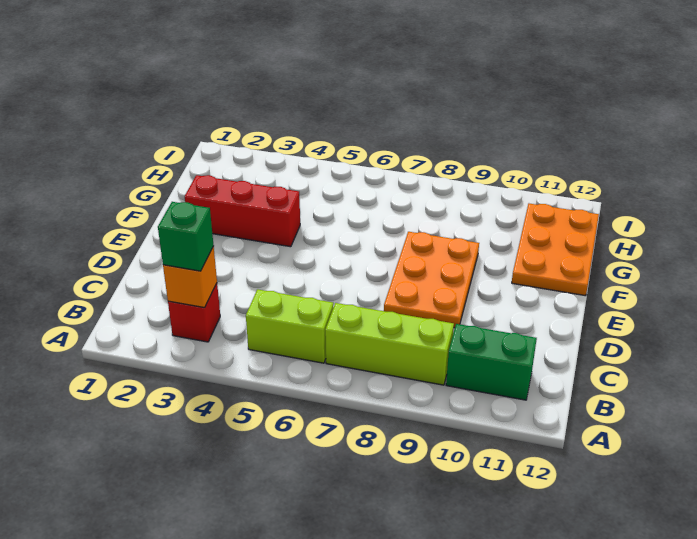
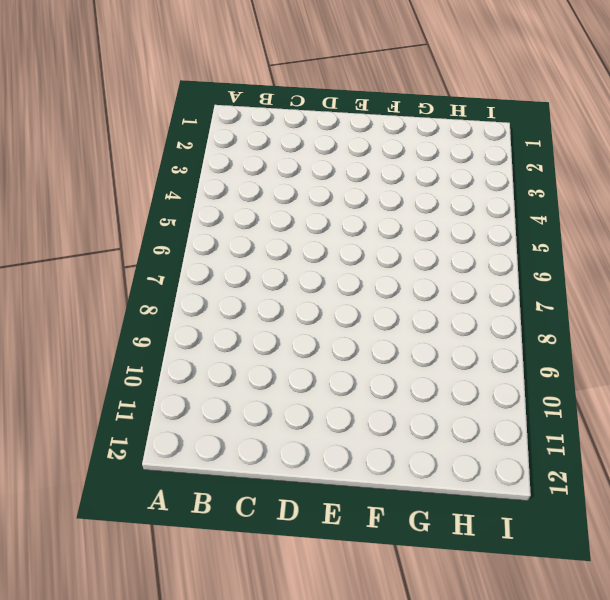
none -> red 1x1 brick [168,283,220,342]
none -> lime 1x2 brick [246,289,334,363]

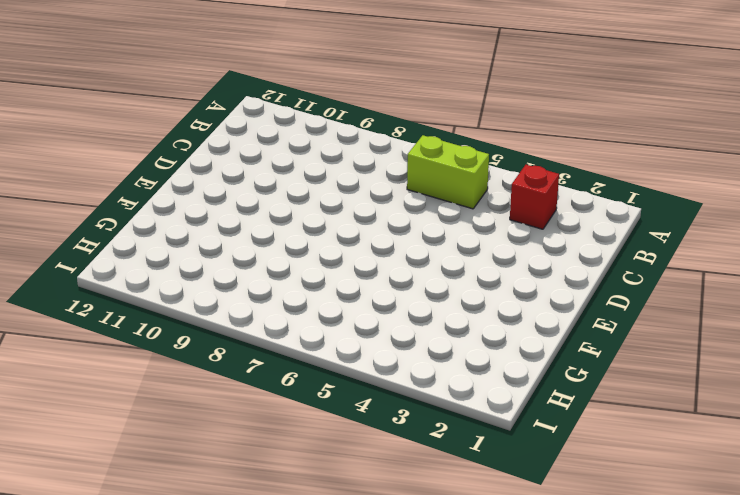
none -> lime 1x3 brick [325,303,454,385]
none -> green 1x2 brick [446,324,537,400]

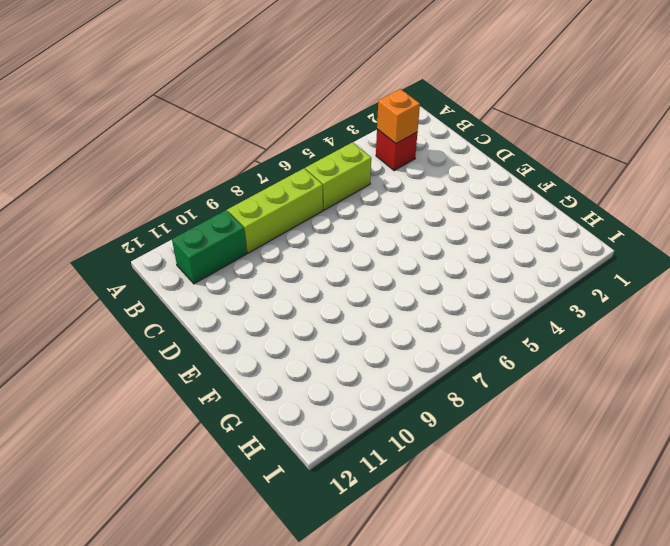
none -> orange 2x3 plate [384,232,479,328]
none -> red 1x3 brick [185,175,300,247]

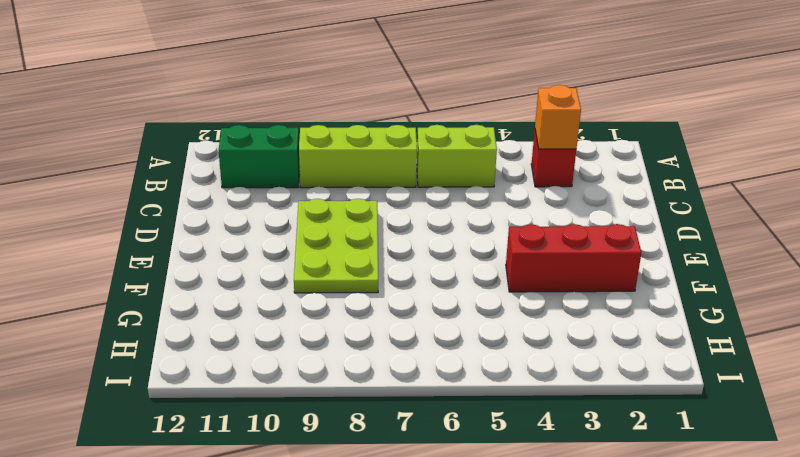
lime 2x3 plate [294,199,378,293] -> orange 2x3 plate [384,232,479,328]
none -> orange 2x3 plate [512,204,599,296]
none -> green 1x1 brick [158,202,214,271]

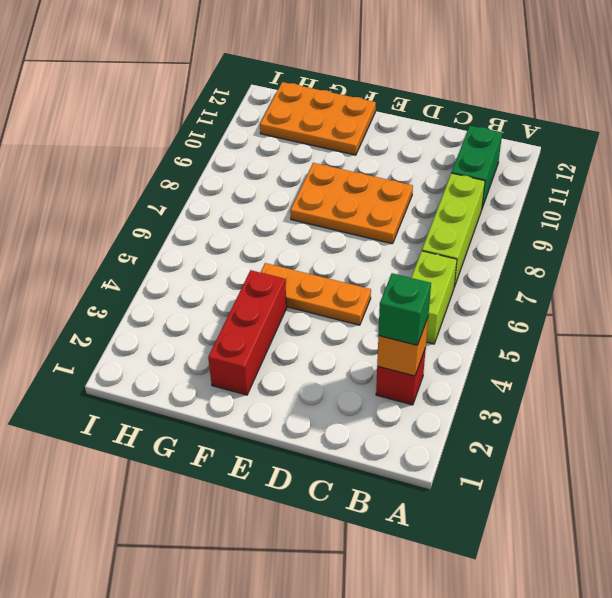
orange 1x3 plate [261,263,371,325] -> none

